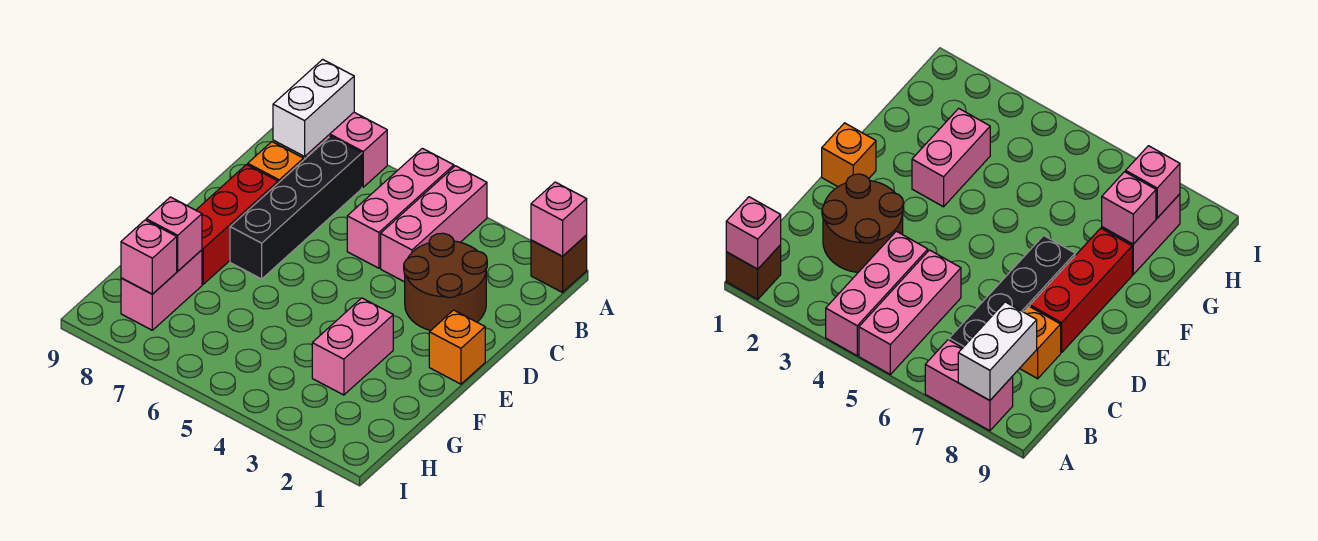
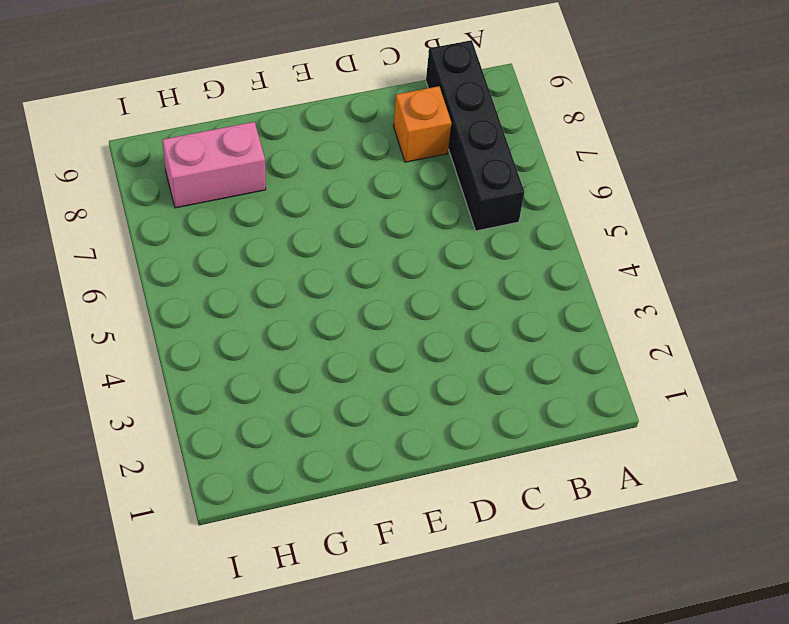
black 1x4 brick [426,40,524,231] -> black 1x4 brick turned to [230,136,362,279]
none -> brown 1x1 brick [531,235,587,292]
none -> pink 1x3 brick [381,166,487,282]
none -> pink 1x3 brick [347,148,454,268]

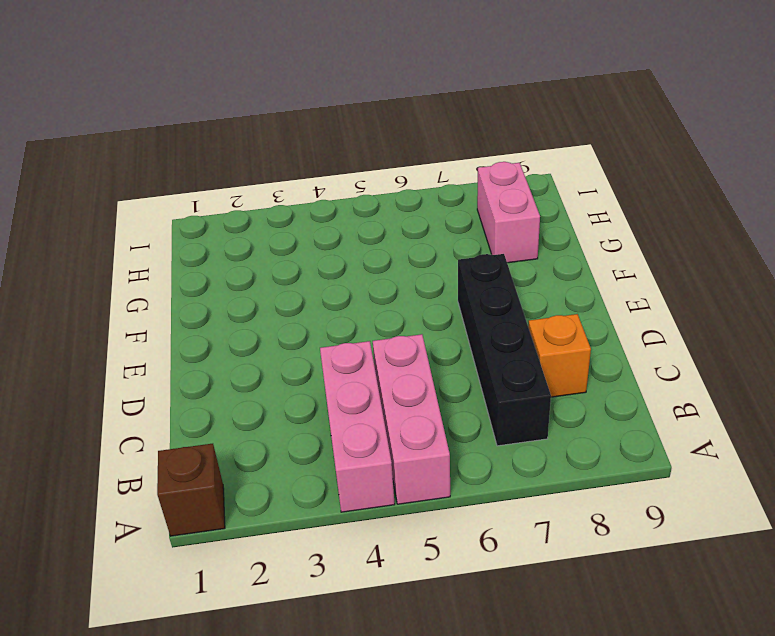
none -> pink 1x2 brick [305,112,387,187]
none -> brown 2x2 round brick [404,233,487,331]
none -> red 1x3 brick [196,165,278,284]

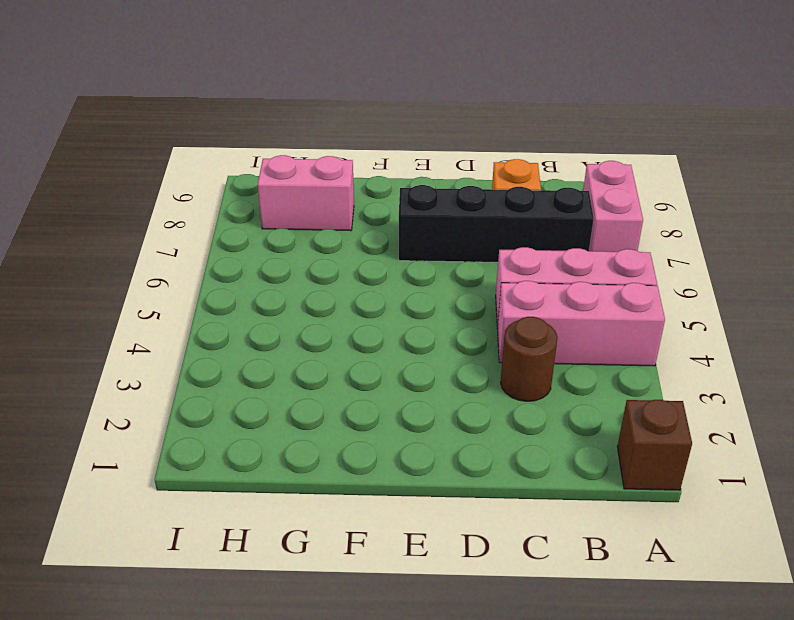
brown 1x1 round brick [500,317,558,401] -> brown 2x2 round brick [404,233,487,331]
none -> red 1x3 brick [196,165,278,284]
none -> orange 1x1 brick [429,310,485,384]
none -> pink 1x2 brick [312,298,393,395]

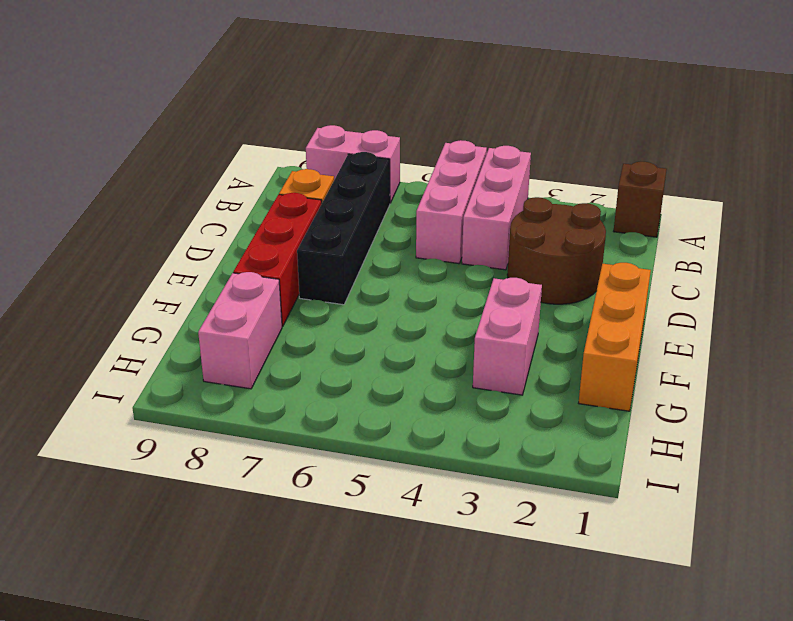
orange 1x3 brick [579,263,651,411] -> orange 1x1 brick [429,310,485,384]
none -> pink 1x1 brick [531,182,587,256]
none -> white 1x2 brick [273,59,354,156]
none -> pink 1x1 brick [146,197,202,271]

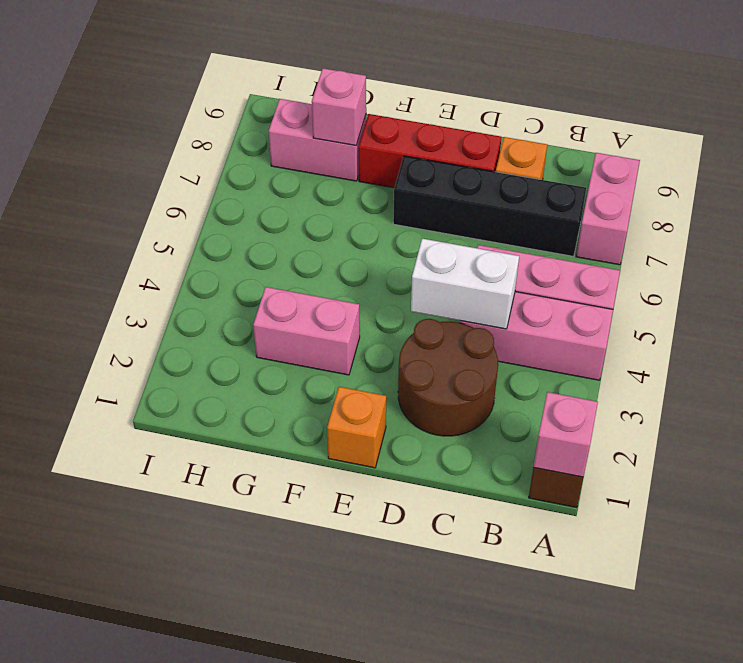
white 1x2 brick [411,239,519,329] -> white 1x2 brick moved to [273,59,354,156]
none -> pink 1x1 brick [121,220,177,294]

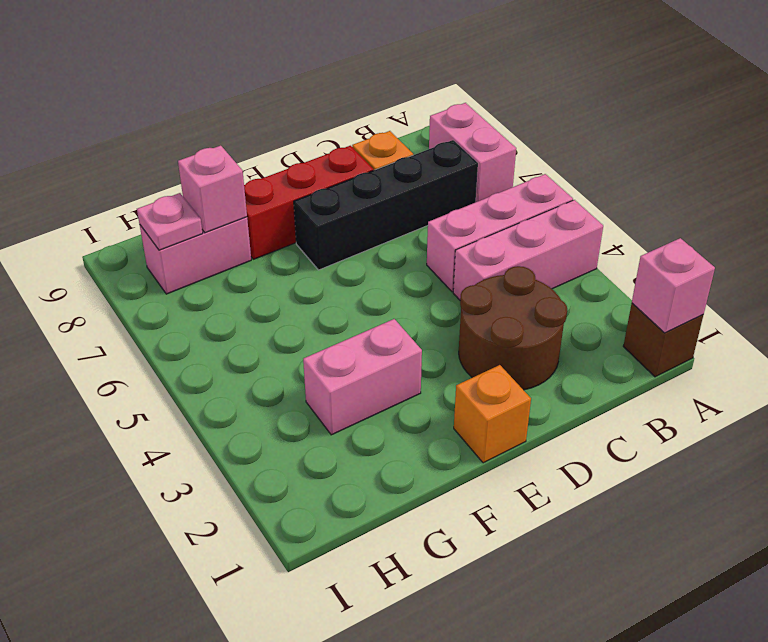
pink 1x1 plate [137,193,203,250] -> pink 1x1 brick [121,220,177,294]
none -> white 1x2 brick [273,59,354,156]

